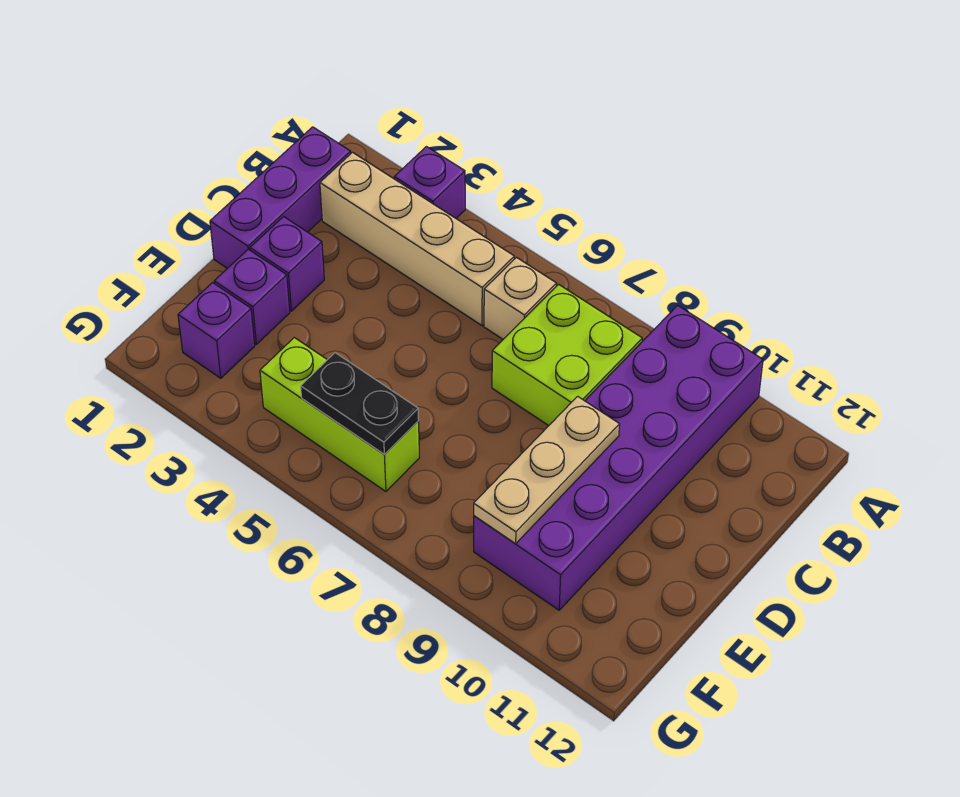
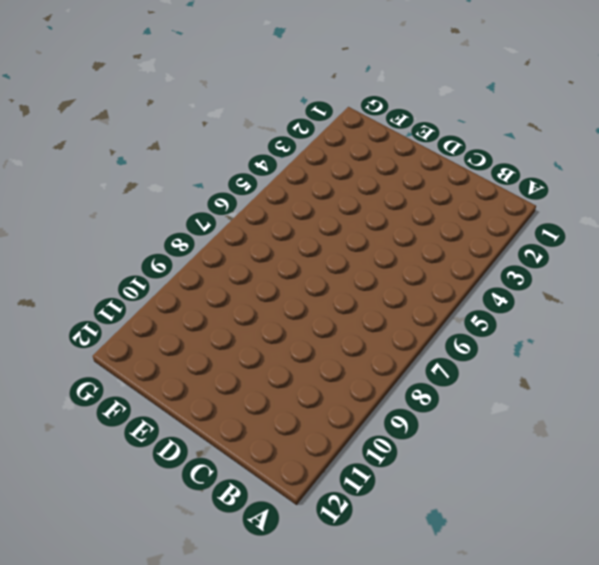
none -> purple 1x1 brick [394,147,465,218]
none -> purple 2x6 brick [474,305,763,610]
none -> purple 1x3 brick [210,127,351,268]

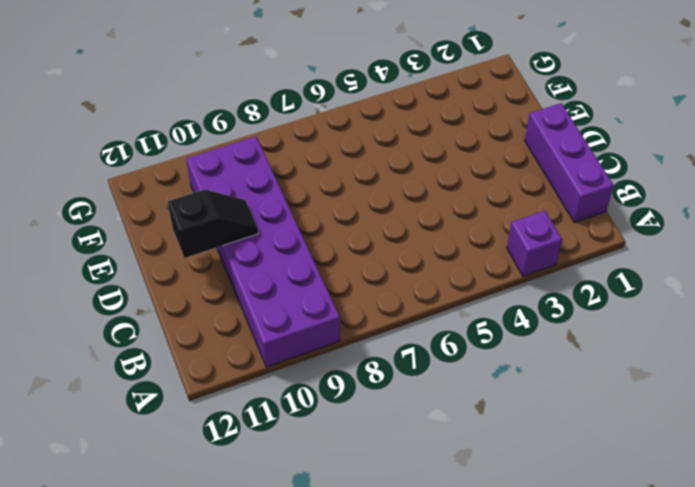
black 1x2 slope [167,189,258,258] -> none
none -> tan 1x4 brick [320,152,514,326]
none -> tan 1x1 brick [484,258,557,339]
none -> lime 2x2 brick [492,284,642,426]

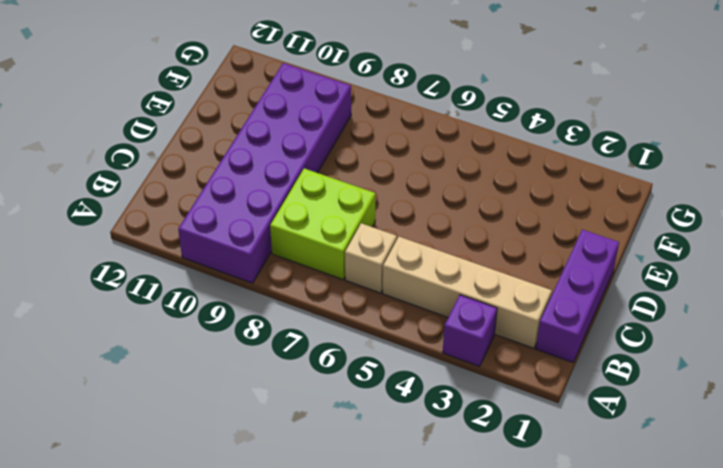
none -> purple 1x1 brick [250,217,324,311]
none -> purple 1x1 brick [214,249,290,344]
none -> purple 1x1 brick [178,283,255,378]

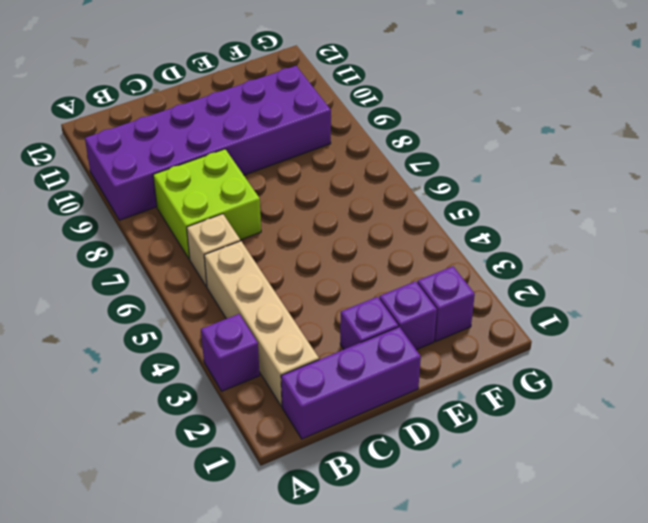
none -> lime 1x3 brick [260,338,420,491]
none -> tan 1x3 plate [474,396,620,544]
none -> black 1x2 plate [301,353,419,455]

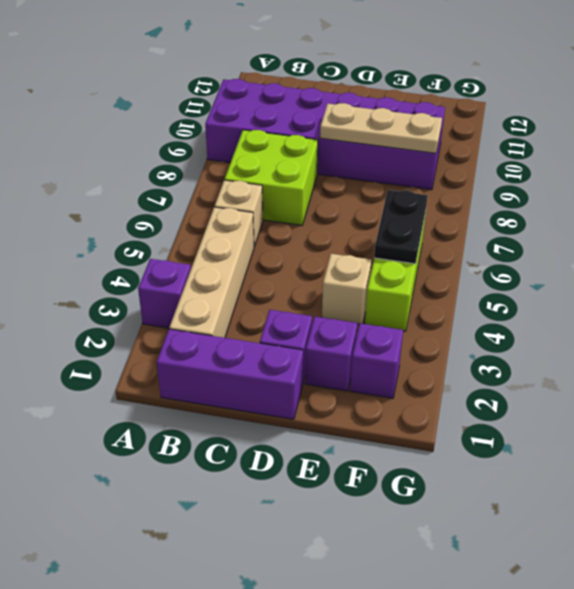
tan 1x1 brick [322,254,372,324] -> none

